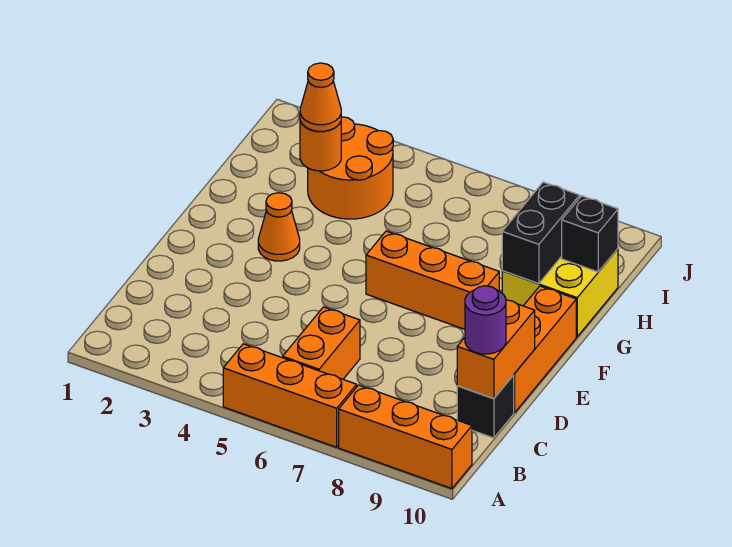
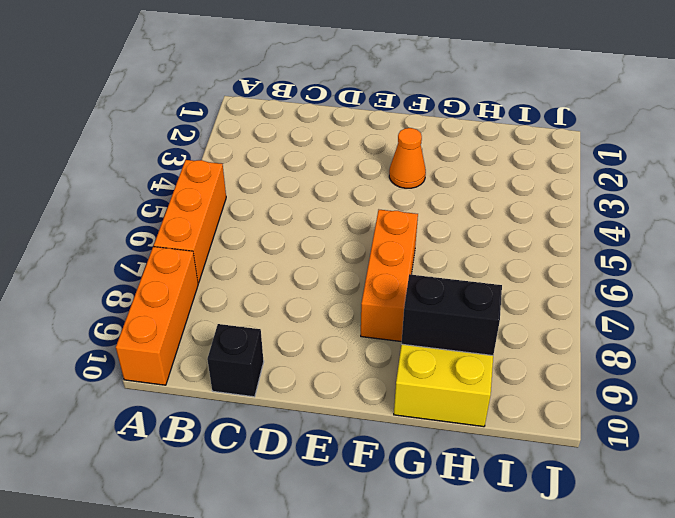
none -> orange 1x2 brick [283,307,360,379]
none -> orange 1x3 brick [514,286,576,413]
none -> orange 2x2 round brick [308,117,393,219]

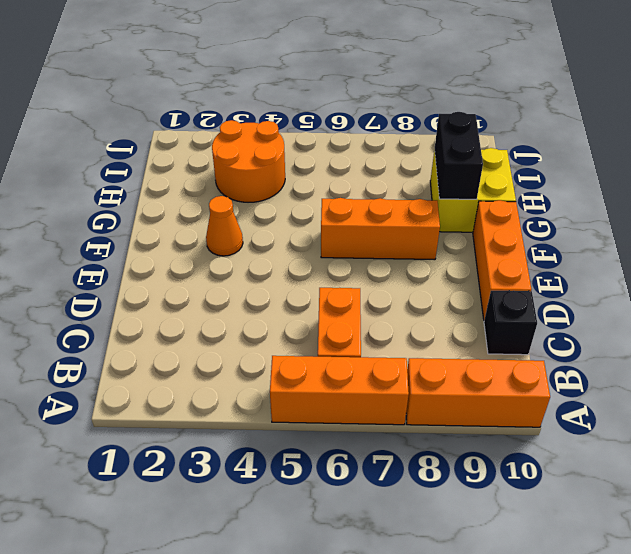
none -> orange 1x2 brick [457,300,535,398]
none -> orange 1x1 round brick [300,121,341,171]
none -> black 1x1 brick [562,196,618,272]

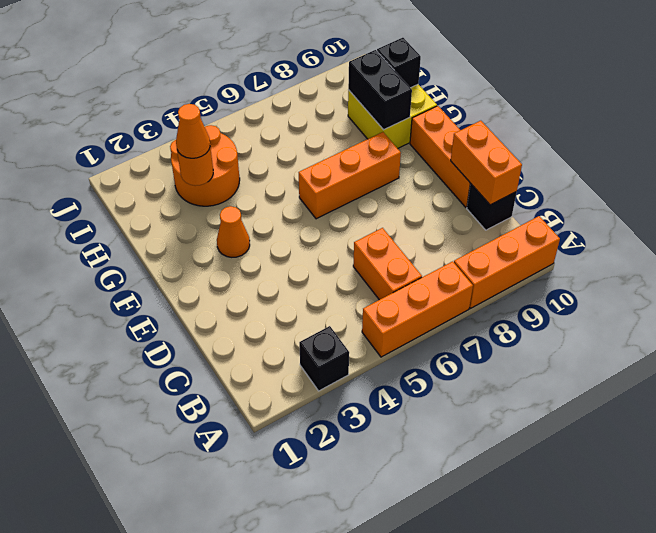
black 1x1 brick [299,326,349,391] -> none
none -> purple 1x1 round brick [465,286,506,354]

